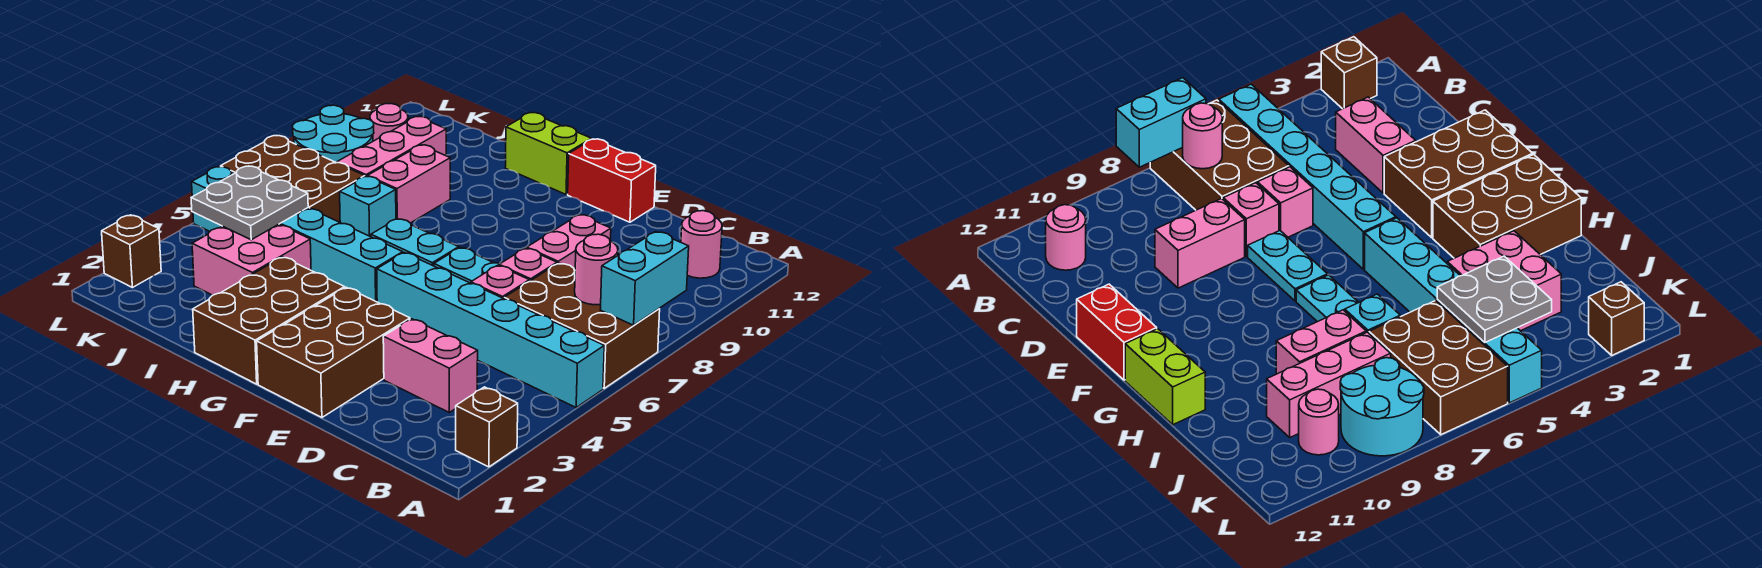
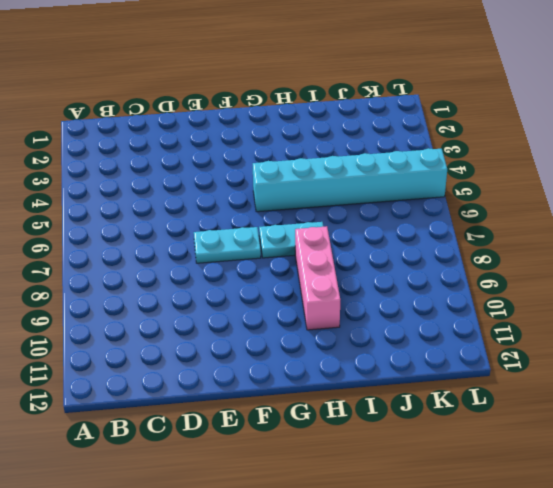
pink 1x3 brick [295,226,340,330] -> pink 1x3 brick moved to [337,117,446,177]
none -> brown 1x1 brick [456,387,518,467]
none -> cyan 1x6 brick [377,253,604,407]
none -> brown 2x3 brick [504,263,660,388]

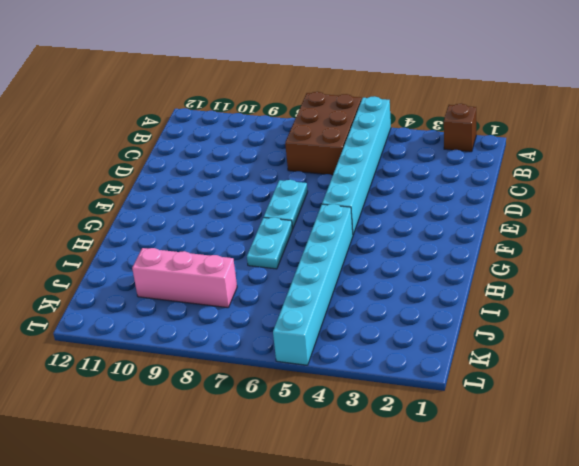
none -> pink 1x1 round brick [681,211,722,278]
none -> pink 1x2 brick [383,319,478,412]
none -> pink 1x1 brick [471,265,529,299]

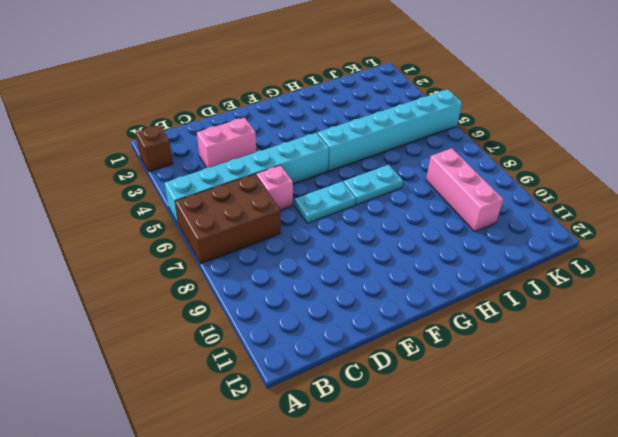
none -> pink 1x1 round brick [681,211,722,278]
none -> pink 1x1 brick [499,248,557,281]
none -> pink 1x2 brick [527,215,611,270]

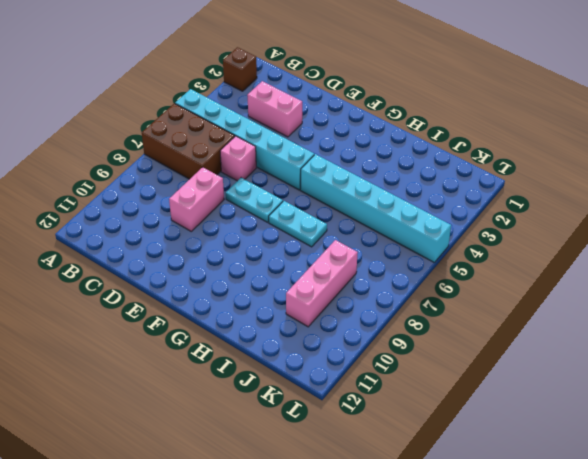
none -> pink 1x1 round brick [681,211,722,278]
none -> pink 1x1 brick [499,248,557,281]
none -> brown 2x3 brick [257,287,410,417]

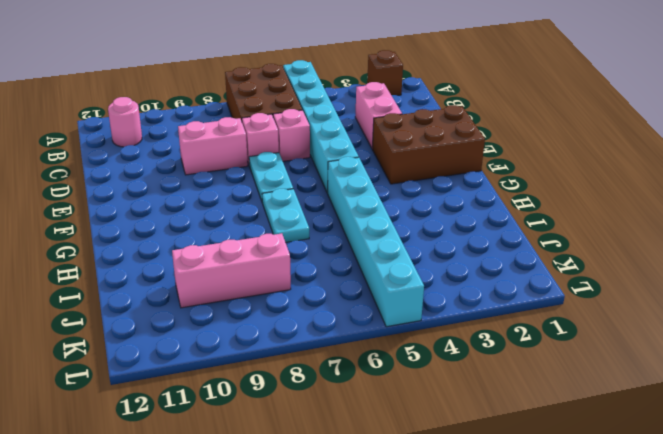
none -> red 1x2 brick [568,139,656,222]
none -> brown 2x3 brick [193,257,345,384]
none -> lime 1x2 brick [505,113,591,194]

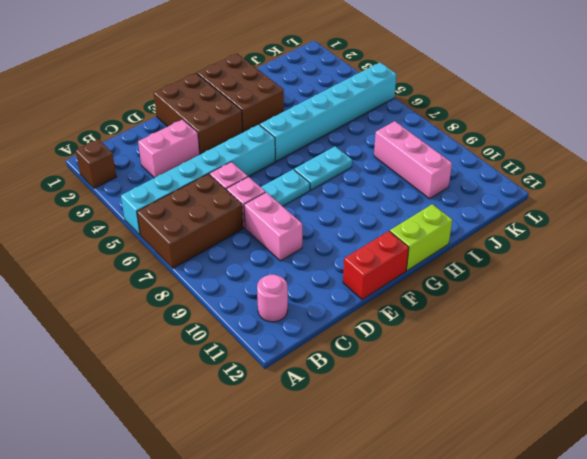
none -> pink 2x2 brick [192,224,311,295]
none -> cyan 1x1 brick [340,176,396,237]
none -> pink 1x2 brick [368,145,450,223]

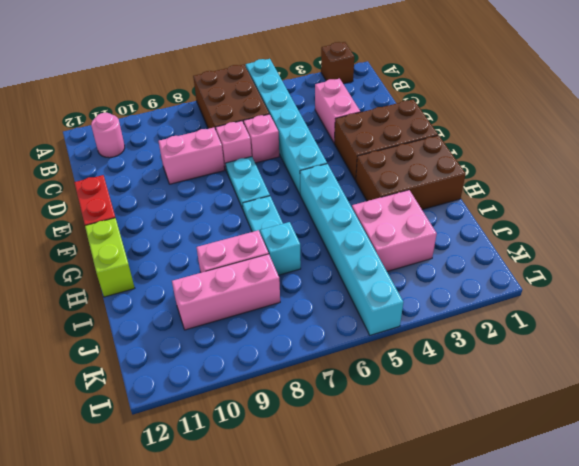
none -> brown 2x3 brick [221,136,365,222]
none -> cyan 2x2 round brick [293,105,374,163]
none -> pink 1x1 round brick [370,104,408,141]

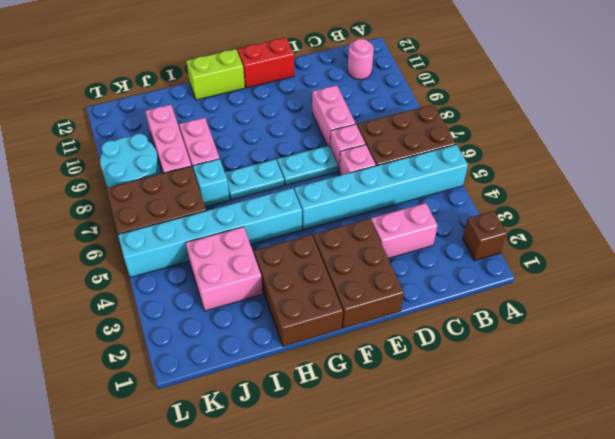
none -> pink 1x1 round brick [370,104,408,141]
none -> brown 1x1 brick [102,215,161,288]
none -> cyan 1x2 brick [600,232,689,325]

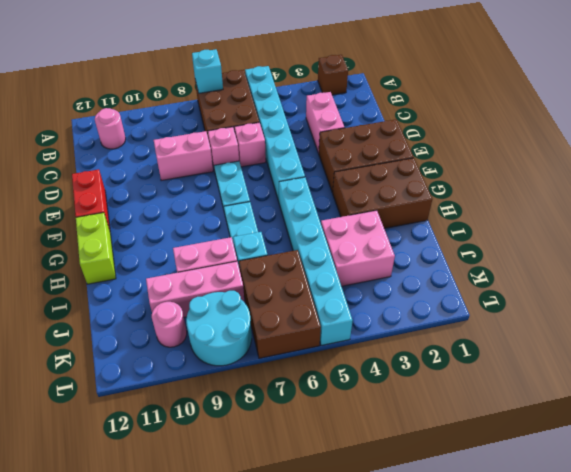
cyan 1x1 brick [192,49,223,93] -> cyan 1x2 brick [600,232,689,325]
none -> brown 1x1 brick [102,215,161,288]
none -> pink 1x1 round brick [575,234,618,305]
none -> grey 2x2 plate [191,166,308,240]

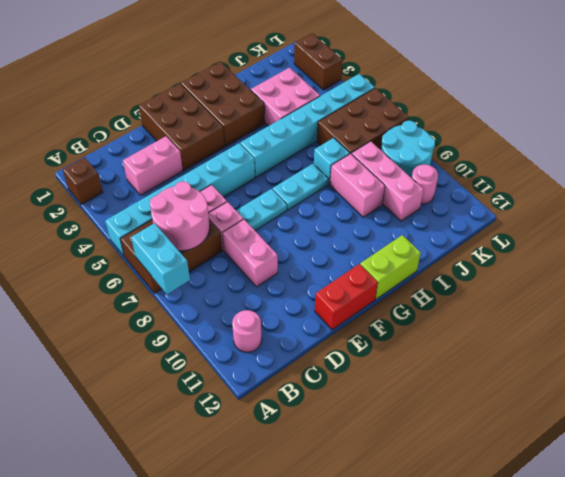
pink 2x2 round brick [150,181,210,251] -> pink 1x1 round brick [575,234,618,305]
brown 1x2 brick [294,33,342,90] -> brown 1x1 brick [102,215,161,288]
none -> grey 2x2 plate [191,166,308,240]

